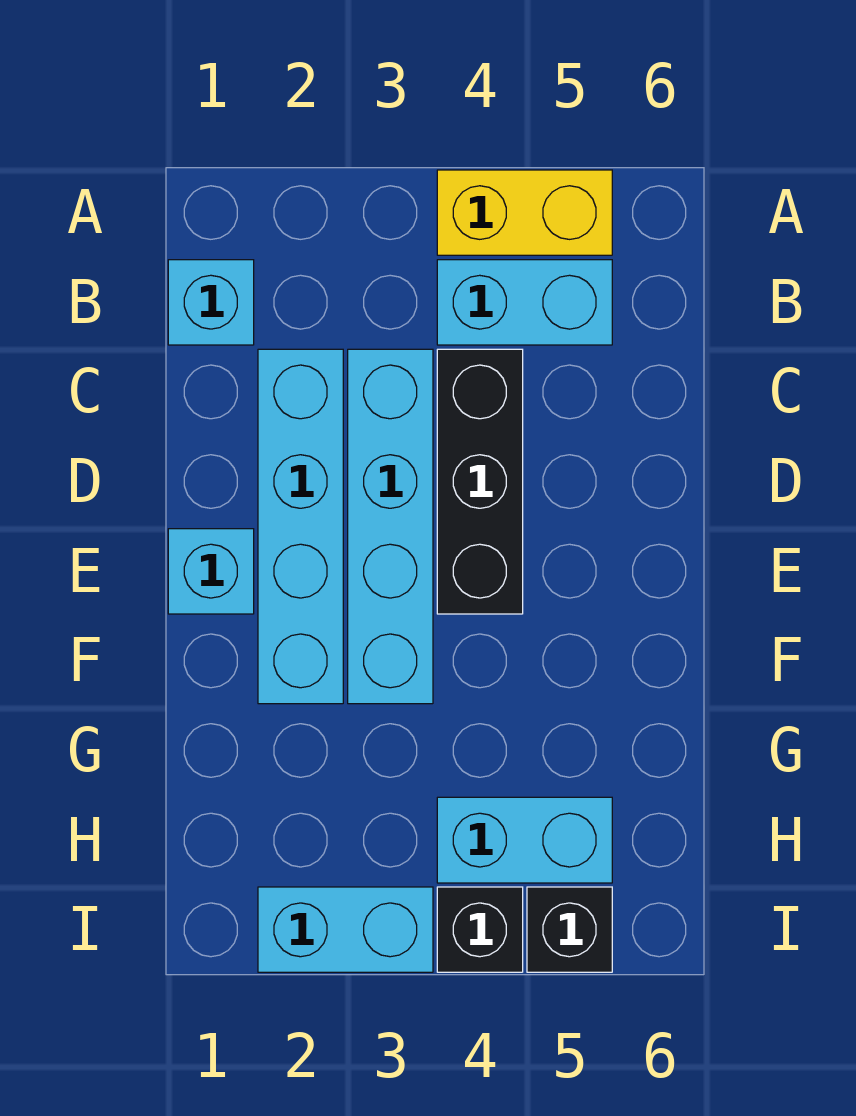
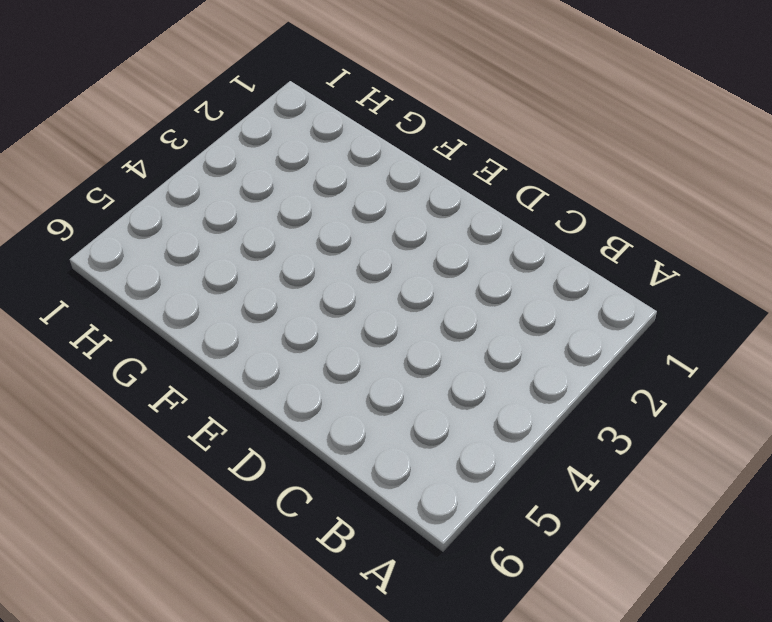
none -> yellow 1x2 brick [437,170,612,255]
none -> cyan 1x1 brick [168,260,254,345]

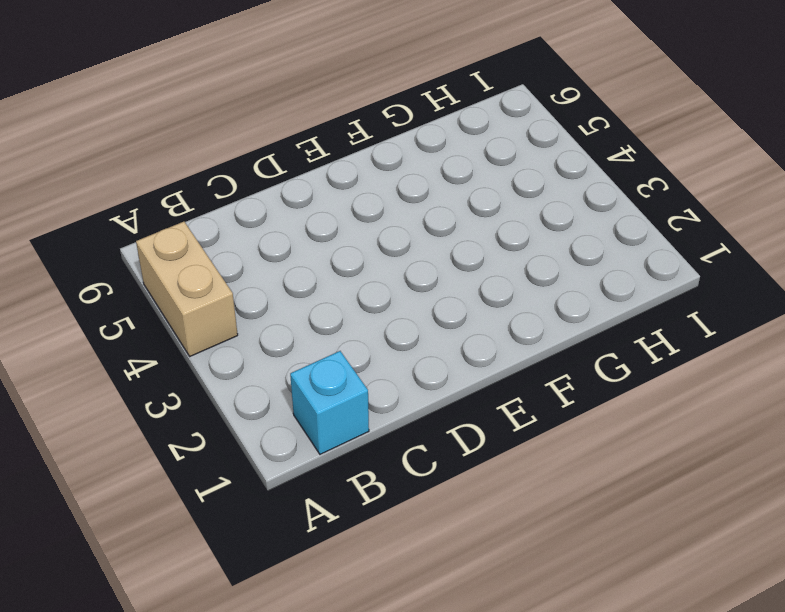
tan 1x2 brick [136,222,238,356] -> yellow 1x2 brick [437,170,612,255]
none -> cyan 1x2 brick [437,260,612,345]
none -> cyan 1x4 brick [258,349,343,704]

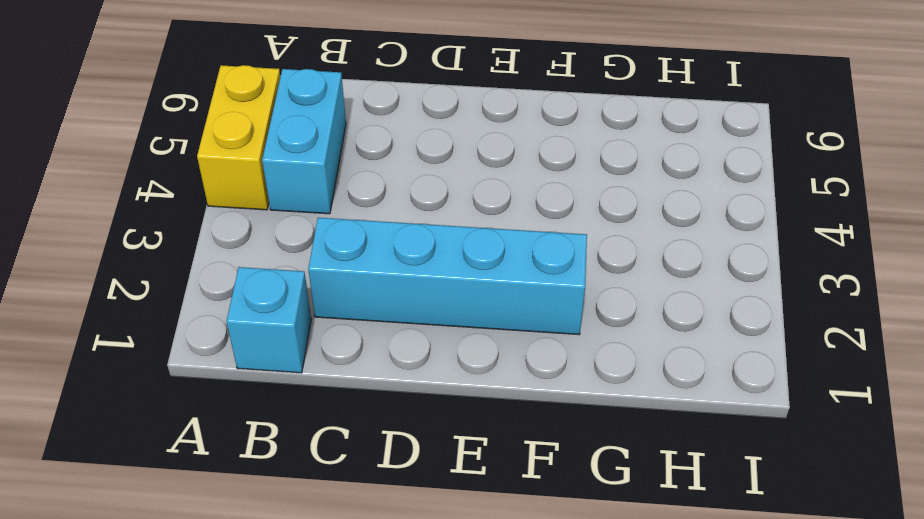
none -> cyan 1x4 brick [348,349,433,704]
none -> black 1x3 brick [437,349,523,614]

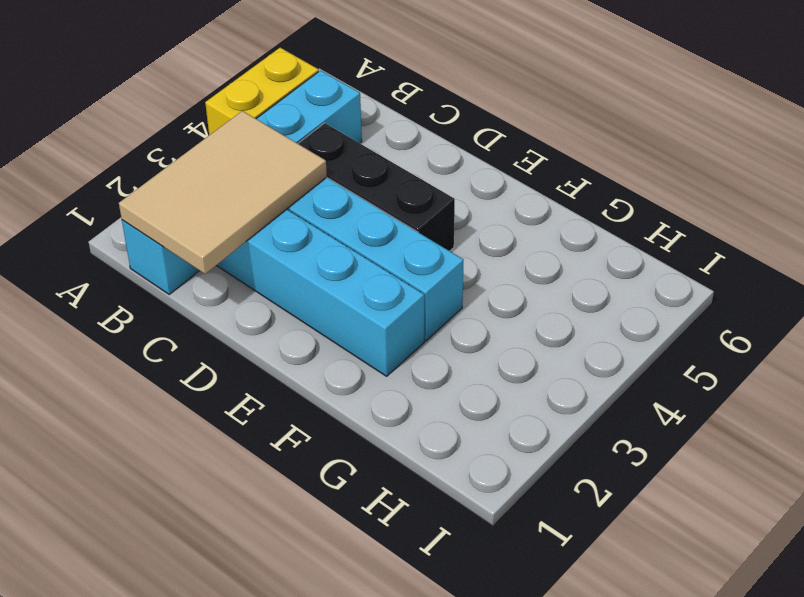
tan 2x3 tile [119,111,327,274] -> none
none -> cyan 1x1 brick [168,529,254,614]
none -> cyan 1x2 brick [437,797,612,883]

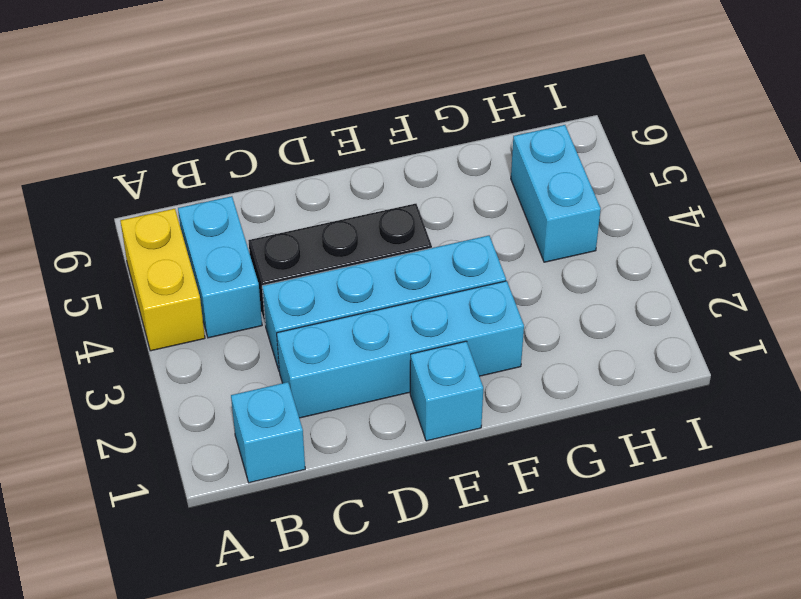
none -> cyan 1x2 brick [258,887,433,972]
none -> black 1x1 brick [437,887,523,972]

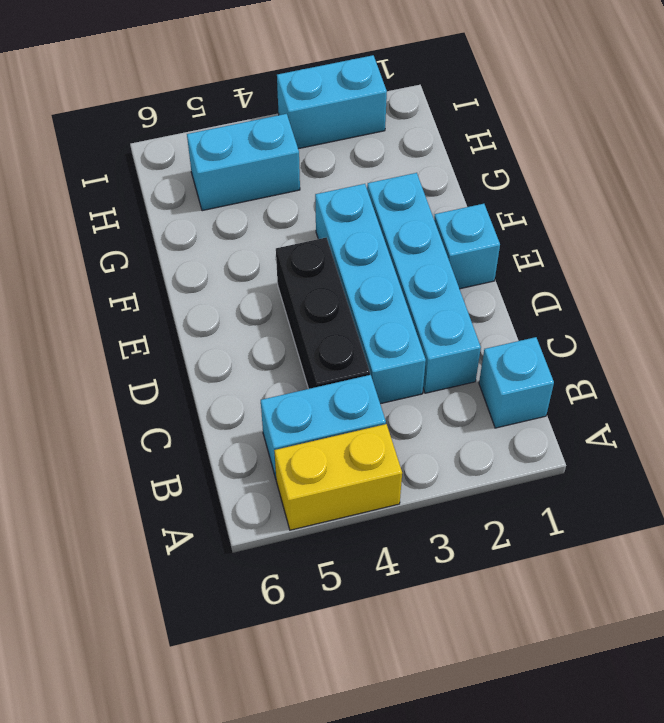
none -> black 1x1 brick [437,887,523,972]
none -> black 1x1 brick [527,887,612,972]

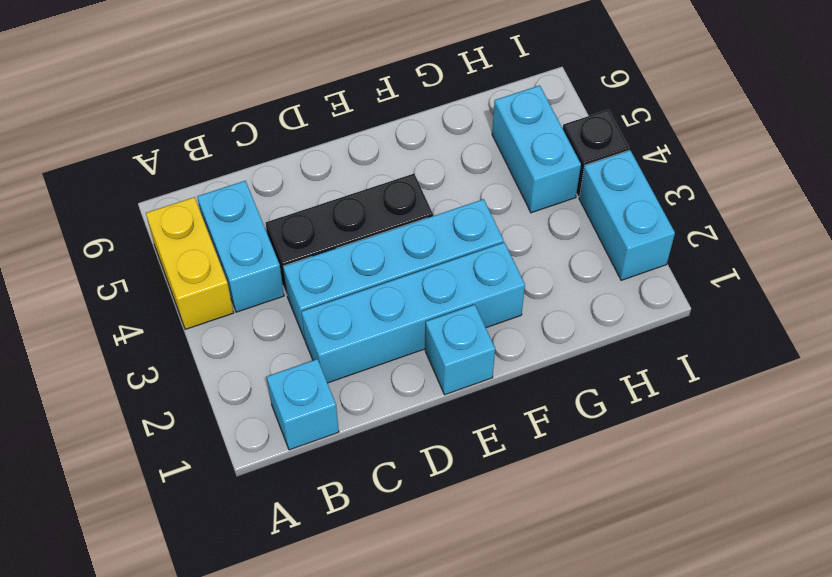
none -> black 1x1 brick [527,887,612,972]

